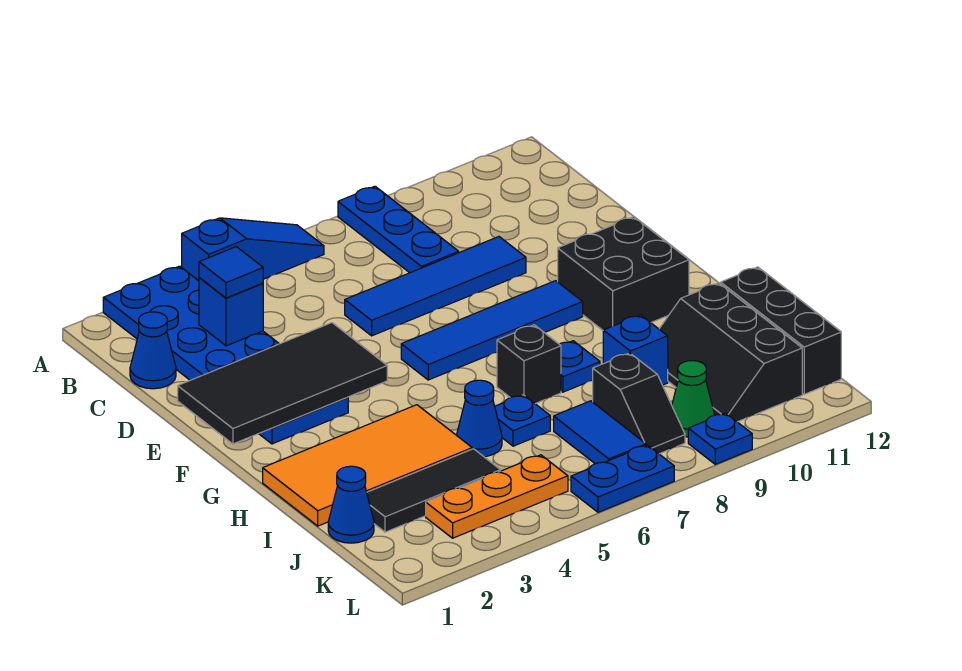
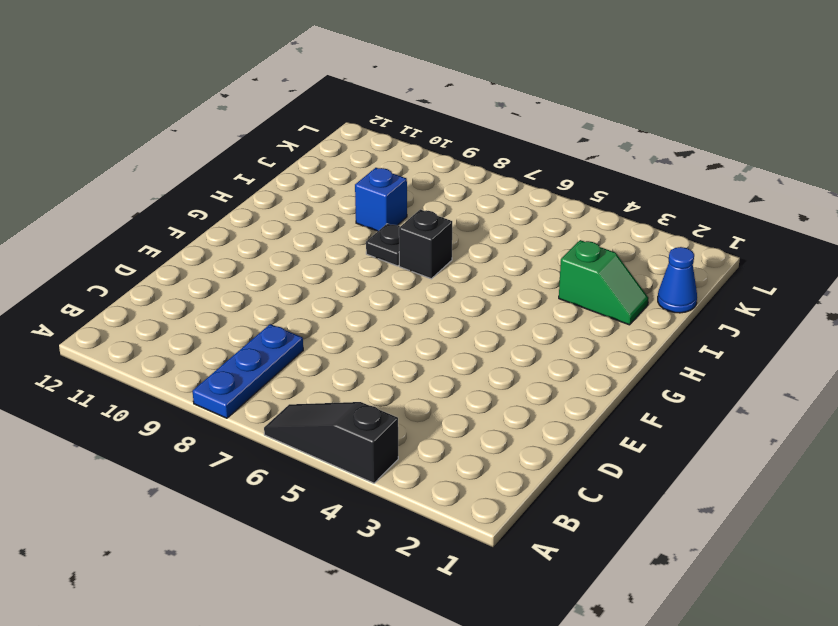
black 1x3 slope [264,402,398,483] -> blue 1x3 slope [182,218,324,281]
black 1x1 plate [366,224,400,266] -> blue 1x1 plate [559,341,600,392]
green 1x2 slope [559,240,649,325] -> orange 2x4 tile [263,405,472,526]
none -> blue 2x6 plate [103,266,348,444]
none -> blue 1x1 cone [130,312,176,389]
none -> blue 1x4 tile [345,237,526,336]

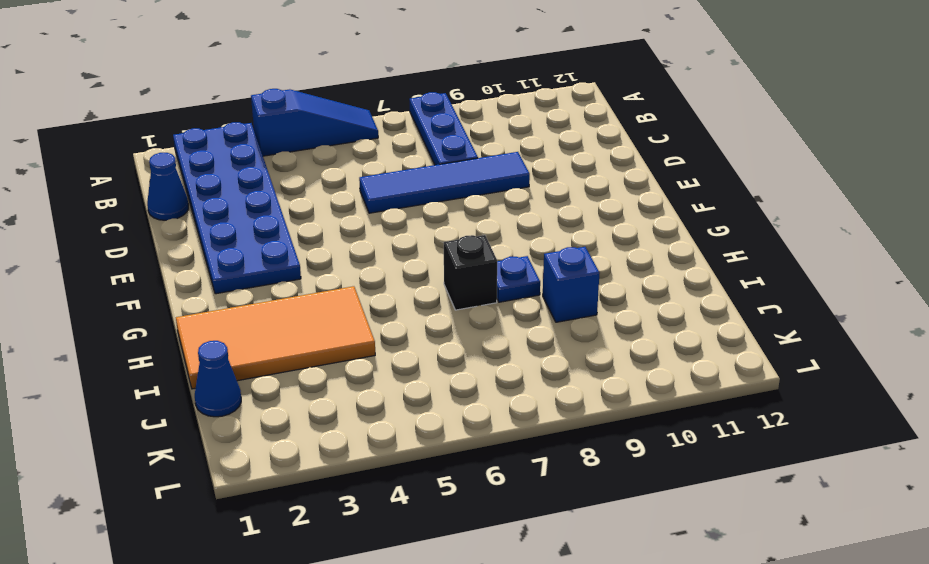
none -> blue 1x4 tile [401,281,583,380]
none -> black 2x2 brick [558,217,689,330]
none -> blue 1x1 cone [457,380,502,457]

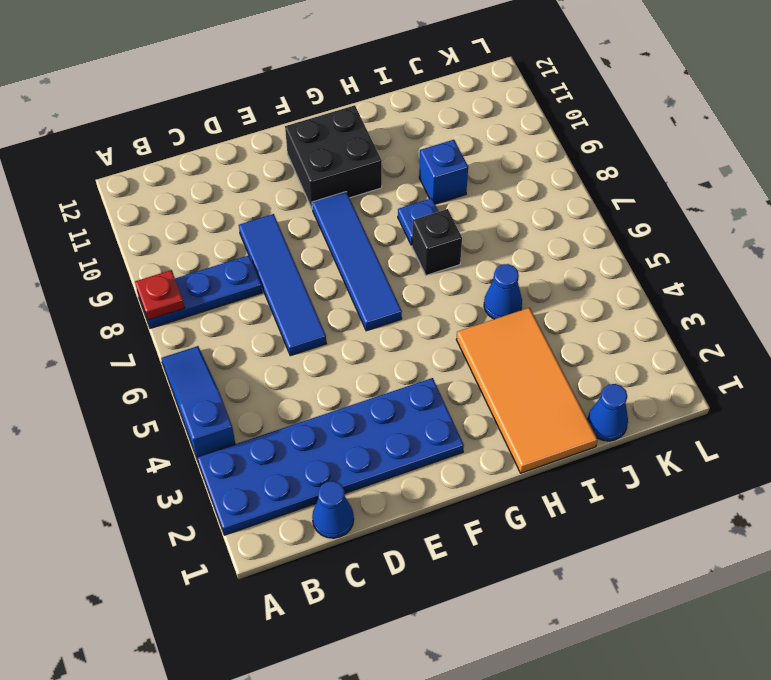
red 1x1 plate [135,270,185,320] -> none
none -> blue 1x1 plate [495,395,550,446]
none -> black 2x3 slope [659,283,802,422]
none -> black 1x3 brick [721,267,841,394]

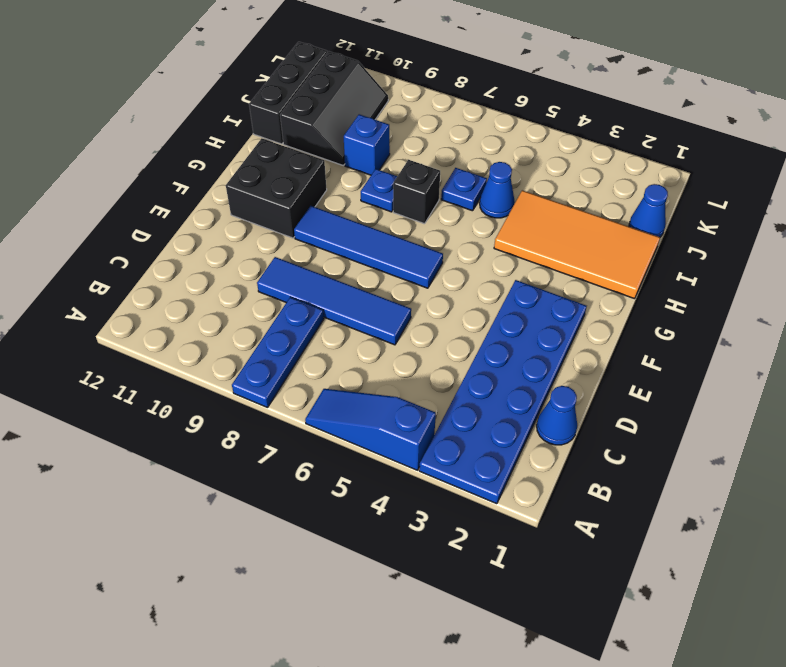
none -> black 1x3 tile [367,449,500,532]
none -> blue 1x2 tile [554,401,646,464]
none -> black 1x2 slope [593,353,685,454]

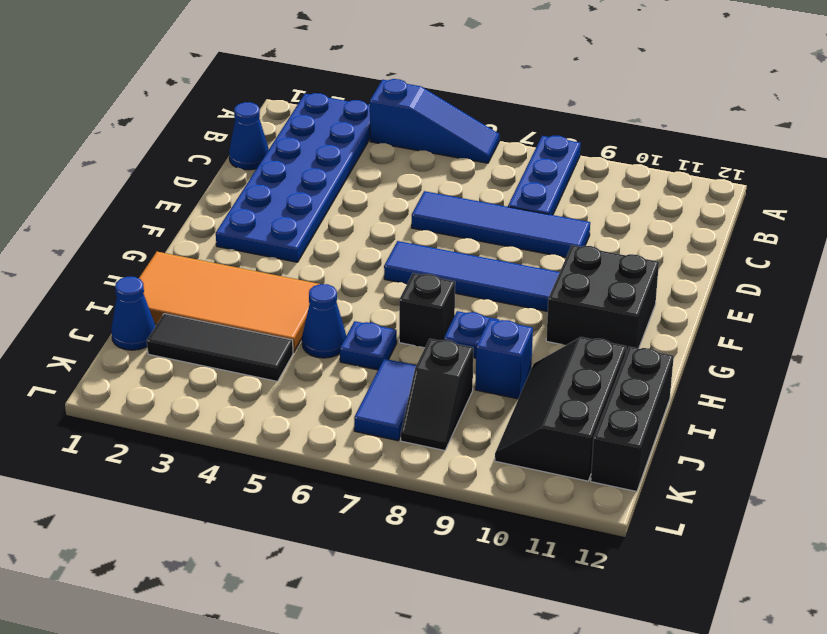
none -> orange 1x3 plate [426,455,568,538]
none -> green 1x1 cone [672,361,715,437]
none -> blue 1x2 plate [571,445,674,512]

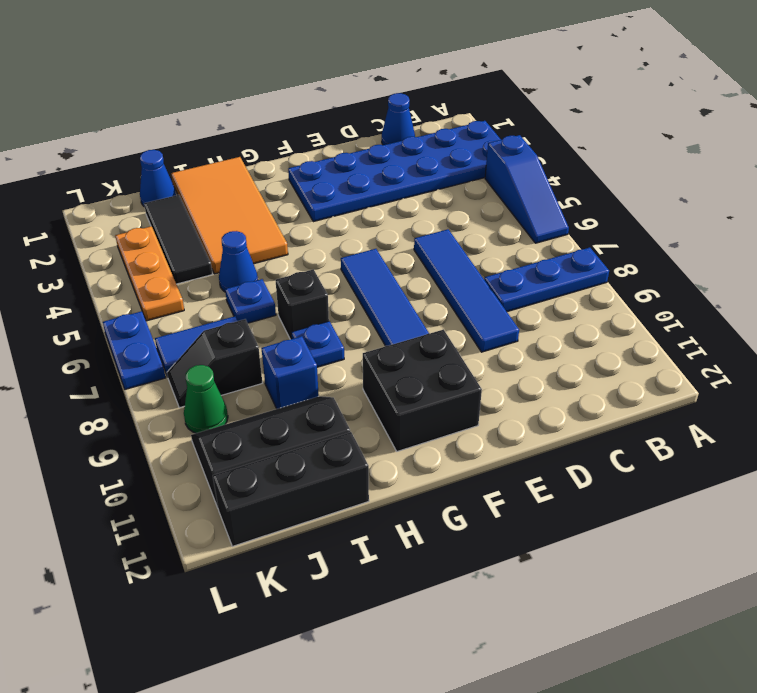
none -> blue 1x1 plate [688,413,752,464]
none -> blue 1x1 brick [199,278,263,346]
none -> black 2x4 tile [178,323,387,444]

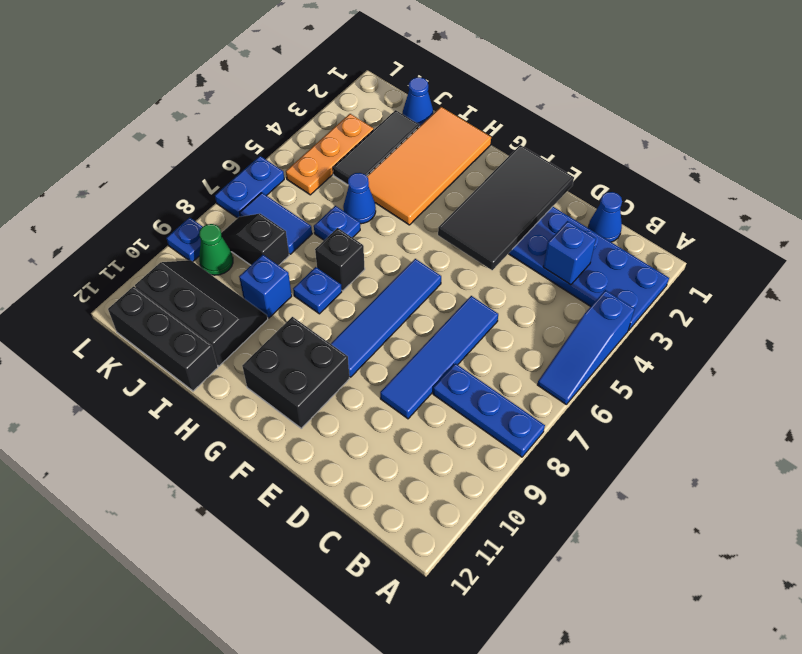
none -> blue 1x1 tile [199,247,263,298]

